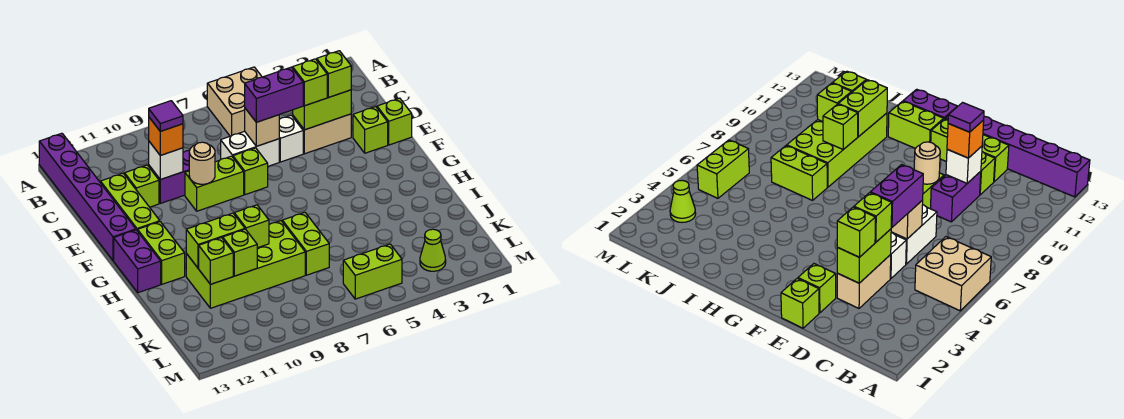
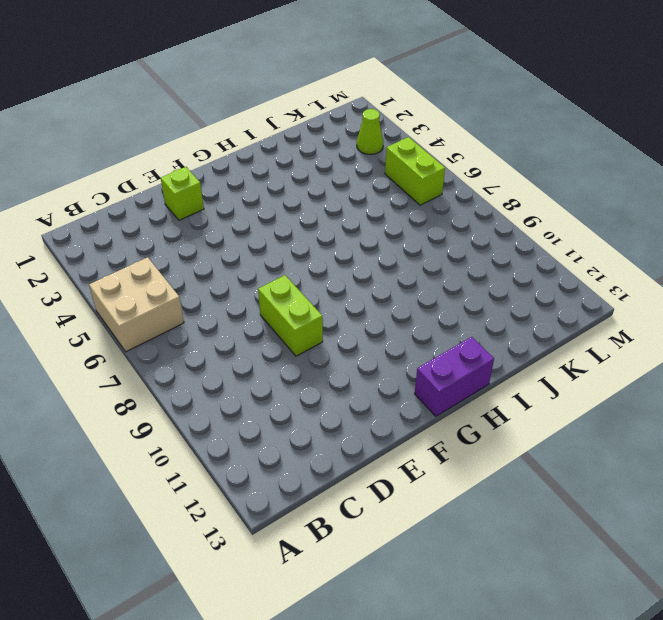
none -> purple 1x6 brick [39,133,136,260]
none -> tan 1x2 brick [293,114,351,154]
none -> white 1x1 brick [279,115,303,162]
none -> white 1x2 brick [221,131,279,166]

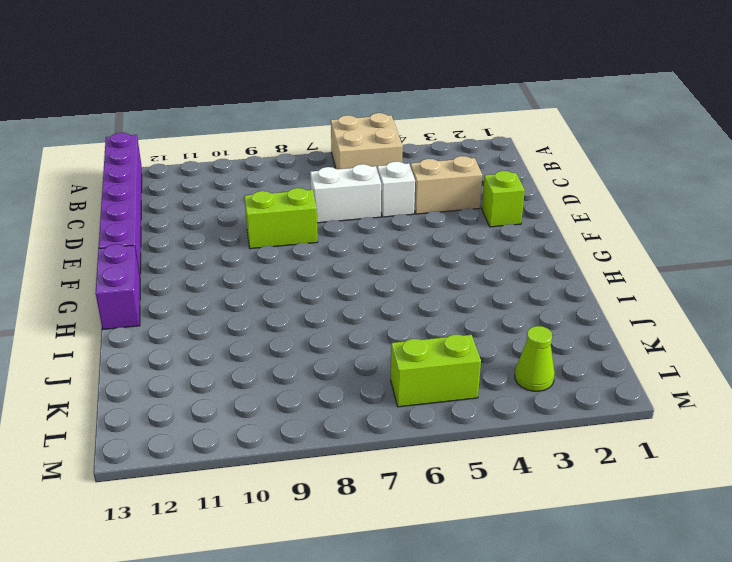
none -> purple 1x2 brick [149,151,189,203]
none -> lime 1x1 brick [124,165,159,207]
none -> lime 1x3 brick [100,173,160,231]
none -> lime 1x1 brick [377,98,412,145]

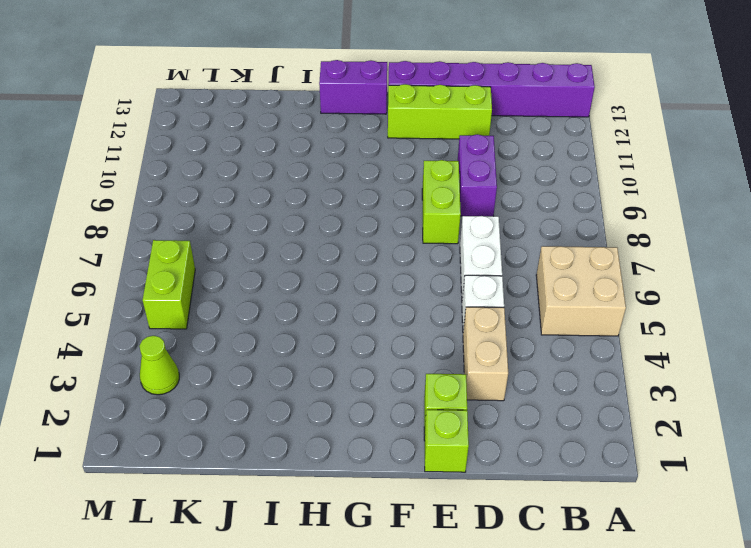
none -> lime 1x1 brick [124,165,159,207]
none -> lime 1x1 brick [233,148,268,195]
none -> lime 1x2 brick [138,222,185,284]
none -> lime 1x2 brick [282,212,329,275]

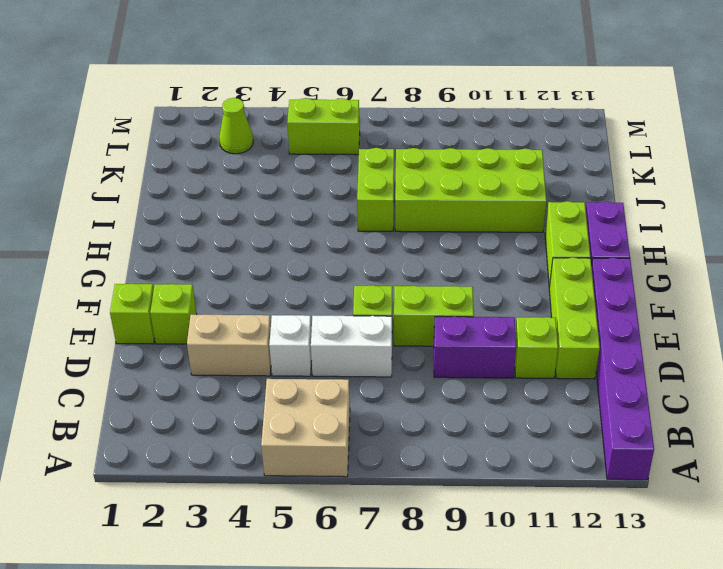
none -> lime 1x2 brick [293,90,351,130]
none -> tan 1x1 brick [245,108,279,146]
none -> white 1x1 brick [149,142,183,180]
none -> tan 1x1 round brick [189,142,215,184]

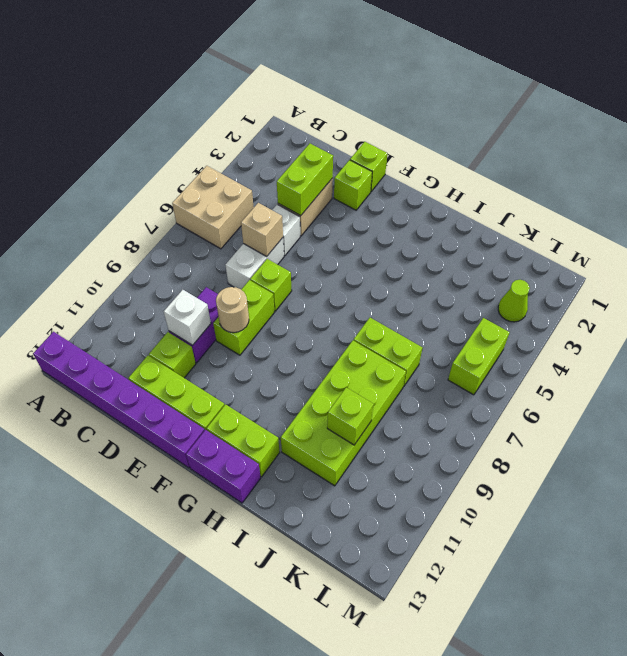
none -> lime 1x1 brick [234,205,269,248]
none -> lime 1x2 brick [186,213,245,268]
none -> lime 1x1 brick [199,238,233,284]
none -> lime 1x1 brick [317,51,351,97]

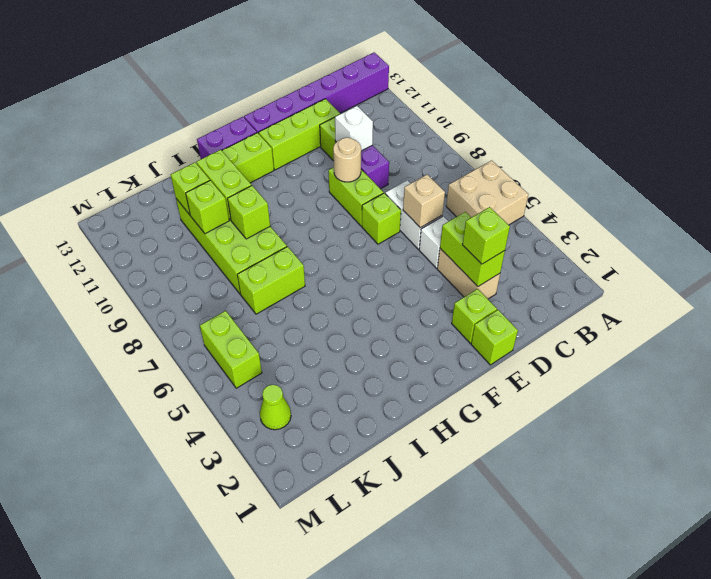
none -> lime 1x1 brick [293,59,327,106]
none -> purple 1x2 brick [245,67,303,122]
none -> orange 1x1 brick [149,118,183,155]
none -> purple 1x1 tile [149,101,183,131]

